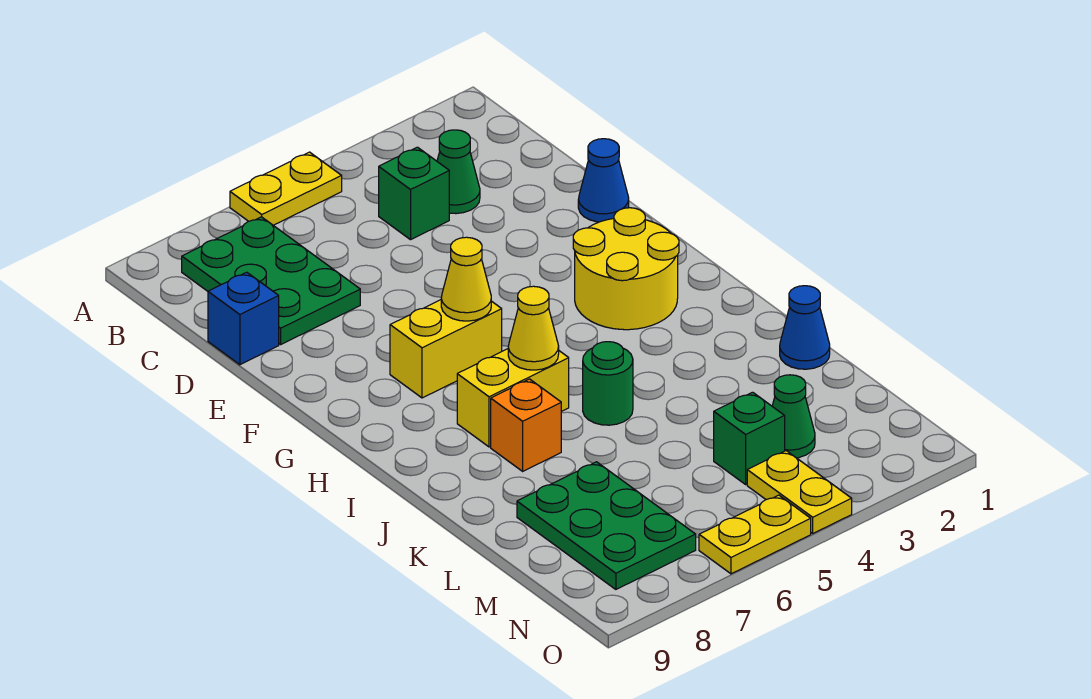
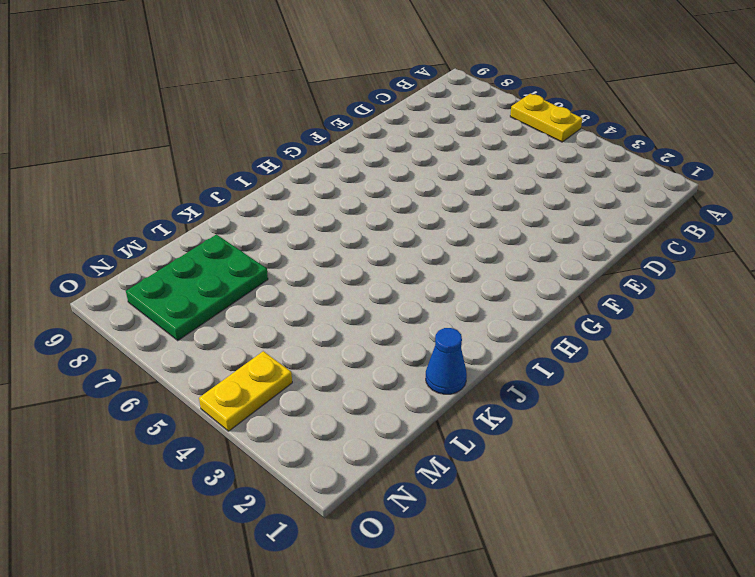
none -> green 2x3 plate [182,217,360,344]
none -> green 1x1 cone [437,130,480,214]
none -> green 1x1 brick [379,147,449,240]

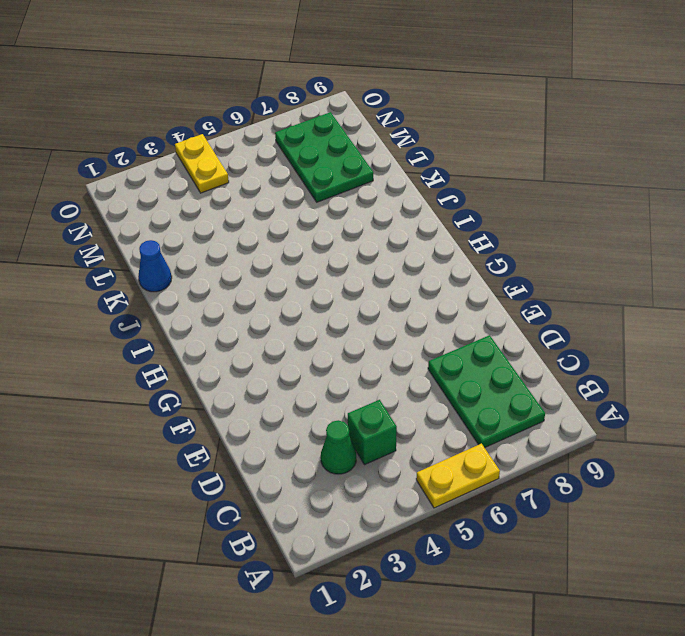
none -> blue 1x1 brick [208,272,279,365]
none -> blue 1x1 cone [578,139,629,222]
none -> yellow 2x2 round brick [573,208,679,330]

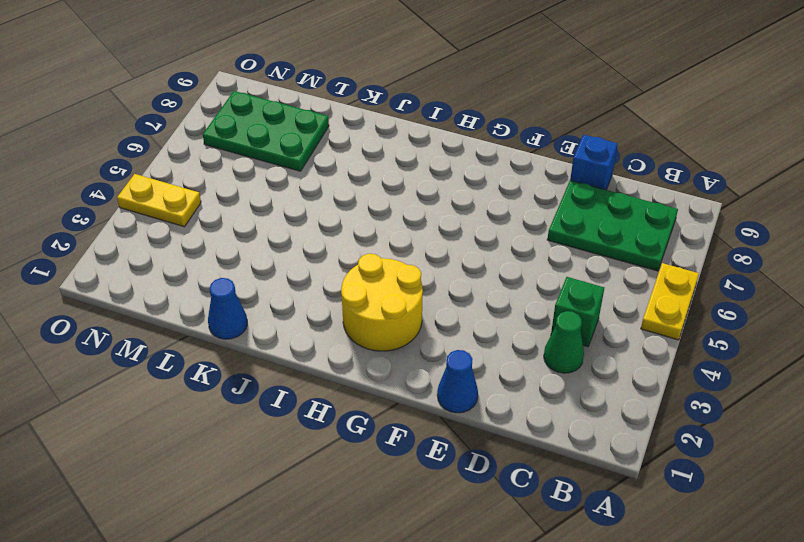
none -> yellow 1x2 brick [390,300,502,398]
none -> yellow 1x2 brick [457,349,569,447]
none -> green 1x1 round brick [583,342,633,425]

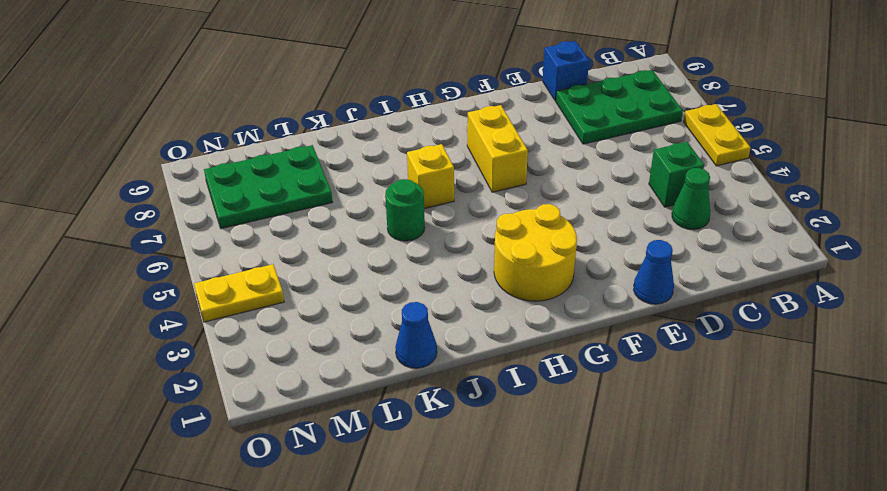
yellow 1x1 brick [407,144,454,209] -> yellow 1x2 brick [457,349,569,447]
none -> orange 1x1 brick [491,379,561,471]
none -> green 1x1 cone [772,375,815,458]
none -> green 1x1 brick [714,392,785,484]

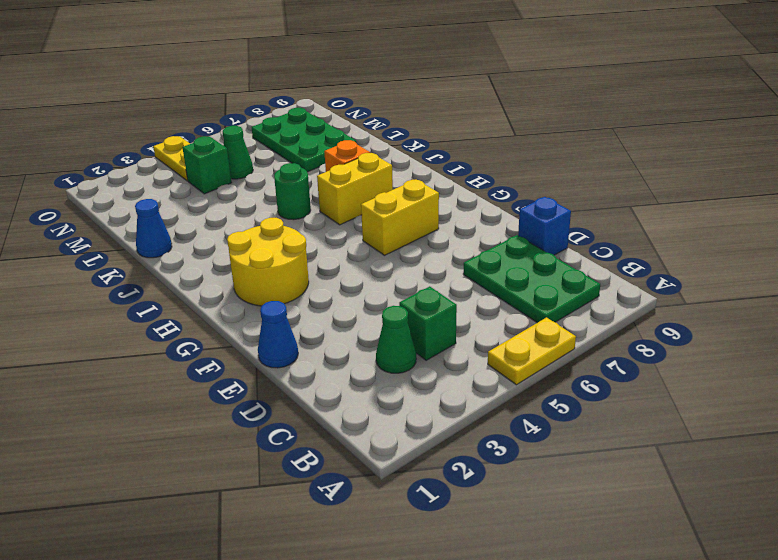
green 1x1 cone [223,126,253,179] -> green 1x1 cone moved to [772,375,815,458]
none -> yellow 1x2 plate [699,495,811,574]
none -> yellow 1x1 cone [441,237,491,321]
none -> yellow 1x1 cone [508,286,559,370]

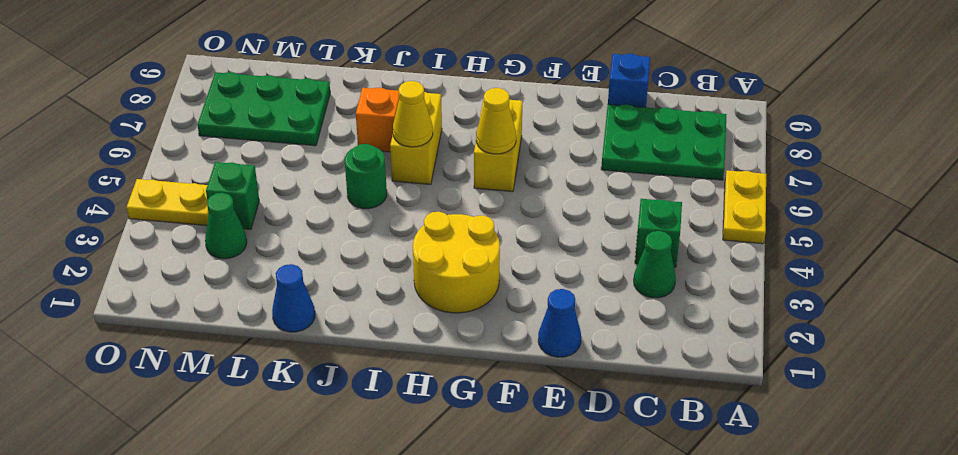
none -> yellow 1x2 plate [699,495,811,574]

